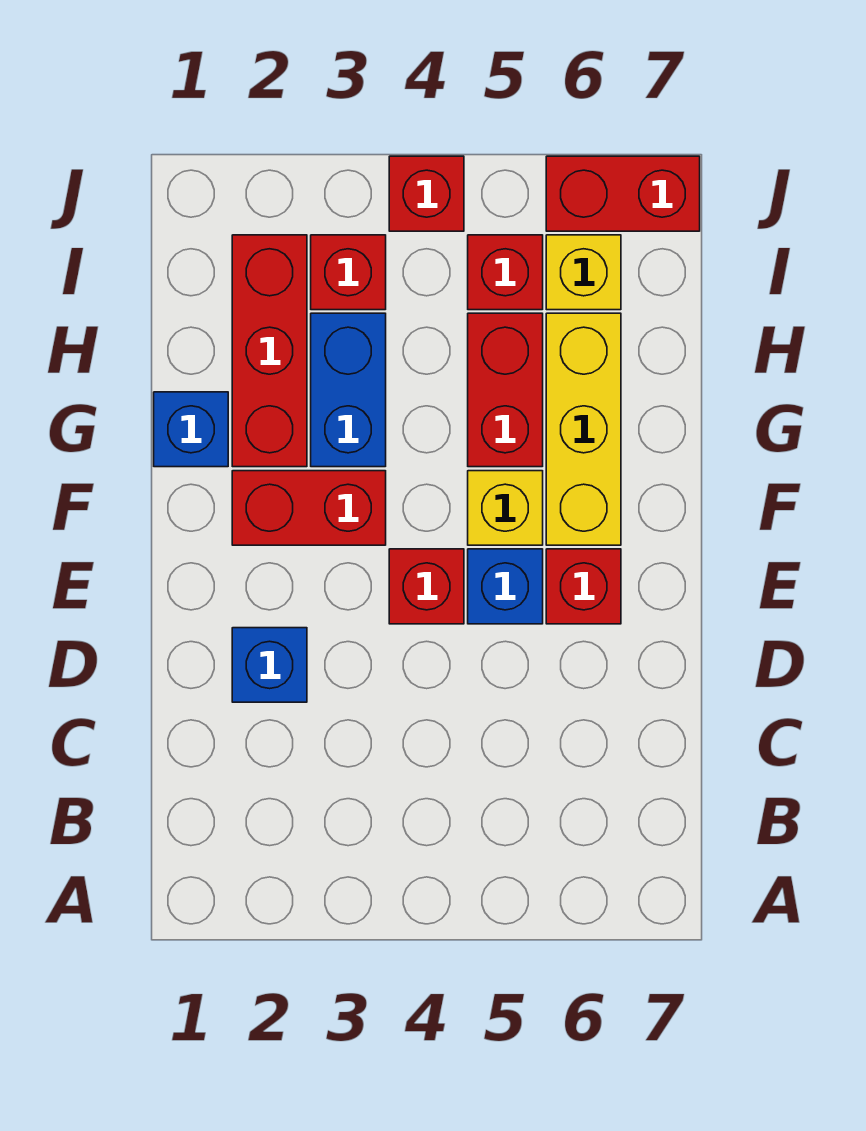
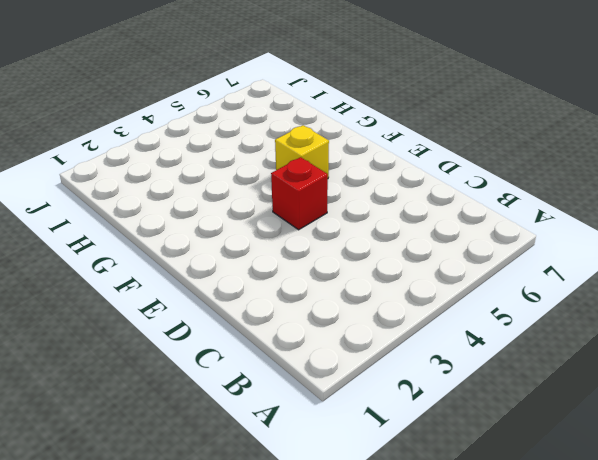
none -> blue 1x1 brick [232,628,307,702]
none -> blue 1x1 brick [468,549,543,624]
none -> red 1x1 brick [546,549,621,624]

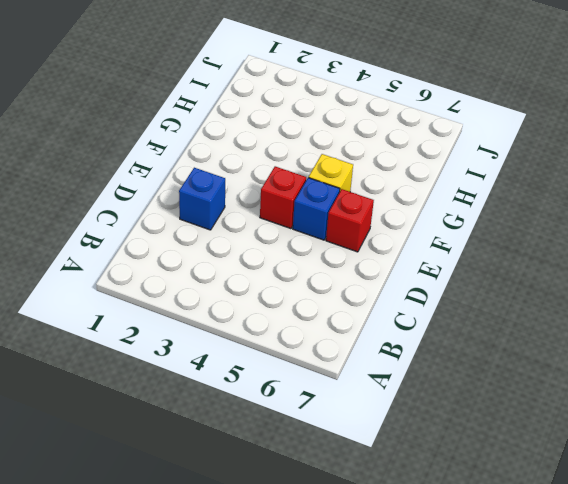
none -> red 1x2 brick [232,471,386,545]
none -> yellow 1x3 brick [546,313,621,545]
none -> blue 1x1 brick [154,392,228,467]

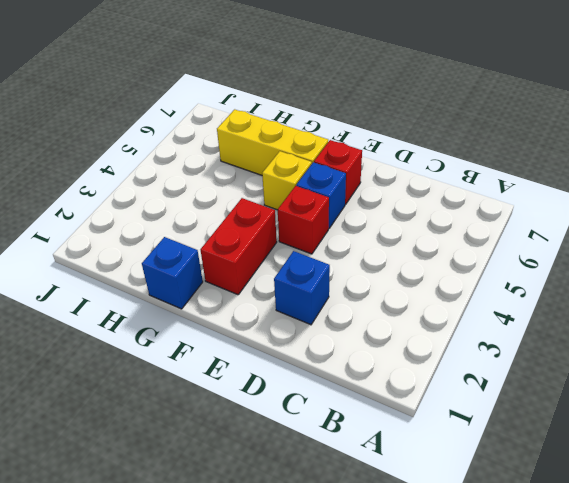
none -> red 1x3 brick [232,235,307,467]
none -> blue 1x2 brick [311,313,386,467]
none -> red 1x2 brick [468,313,543,467]

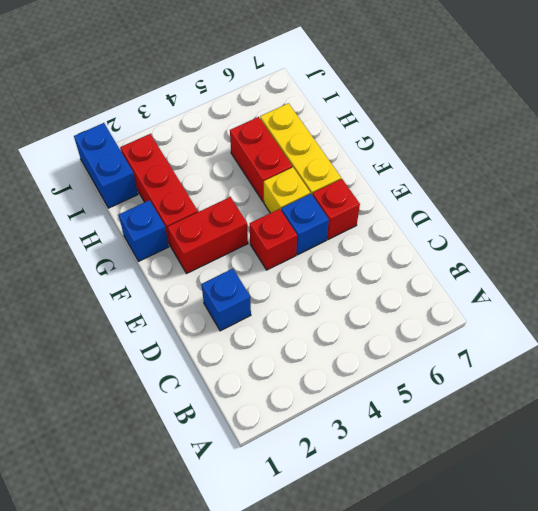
blue 1x2 brick [74,123,138,208] -> blue 1x2 brick moved to [311,313,386,467]
none -> red 1x1 brick [311,235,386,310]
none -> red 1x1 brick [468,235,543,310]
none -> yellow 1x1 brick [546,235,621,310]

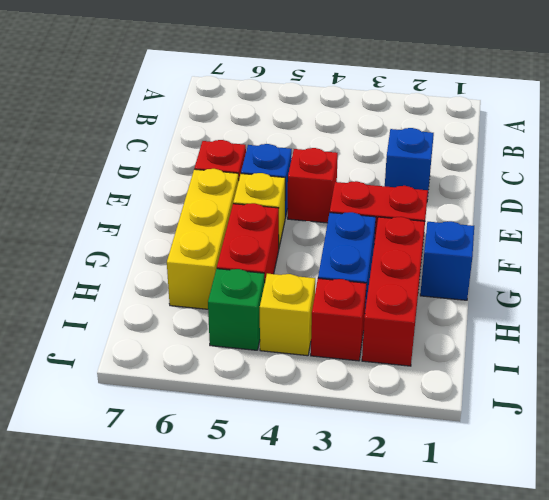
yellow 1x1 brick [260,274,315,356] -> yellow 1x1 brick moved to [546,235,621,310]
green 1x1 brick [208,269,265,350] -> red 1x1 brick [468,235,543,310]
none -> red 1x1 brick [389,156,464,231]
none -> red 1x2 brick [546,156,700,231]

